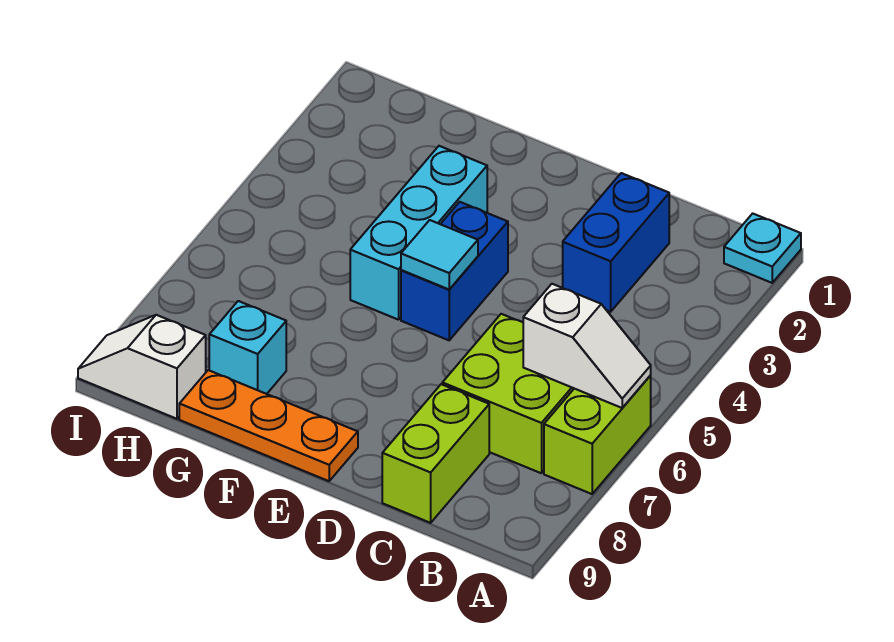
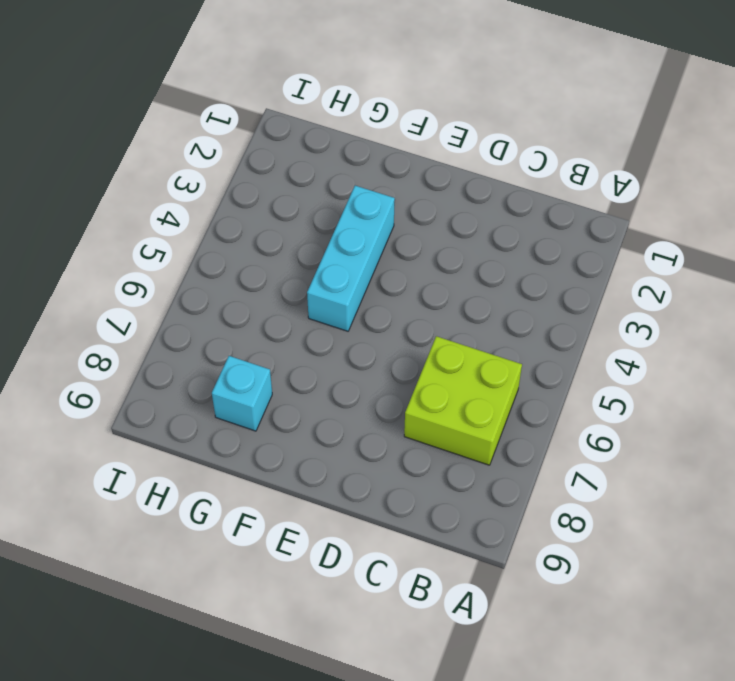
none -> cyan 1x1 plate [724,213,801,283]
none -> lime 1x2 brick [544,375,651,494]
none -> blue 1x2 brick [563,173,669,312]

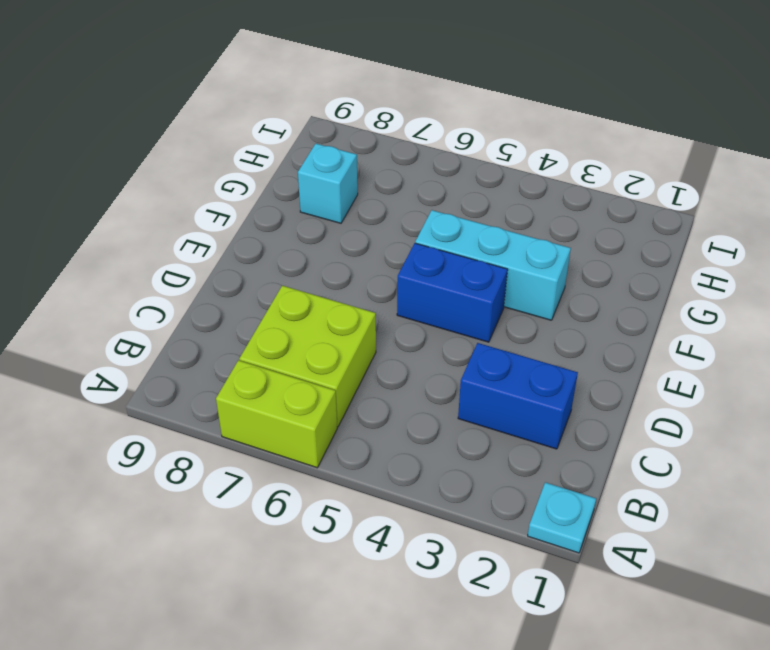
none -> lime 1x2 brick [382,384,489,523]
none -> orange 1x3 plate [179,370,358,481]
none -> white 1x2 slope [78,315,206,419]

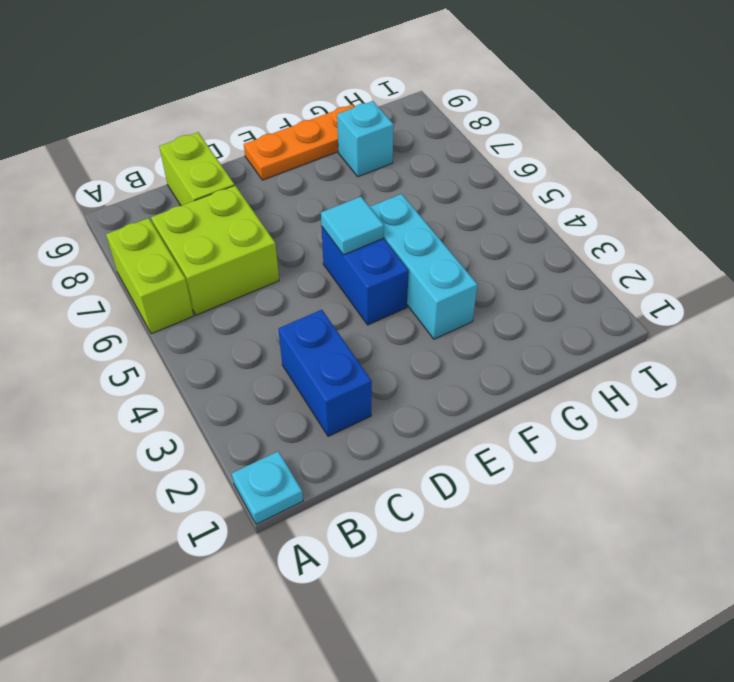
none -> white 1x2 slope [78,315,206,419]
none -> white 1x2 slope [523,284,651,408]

